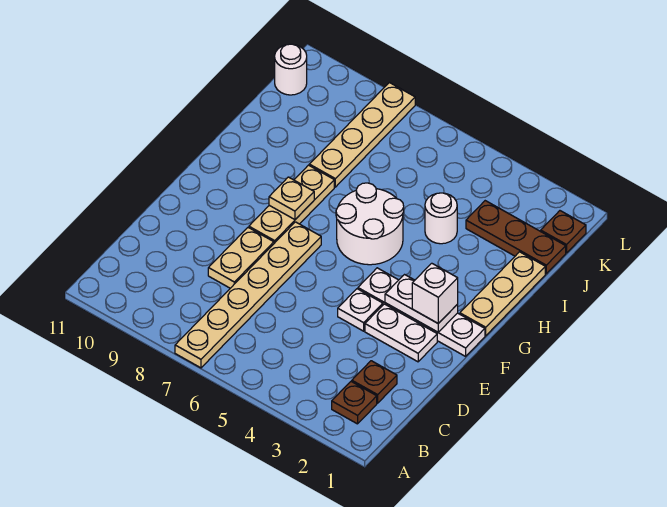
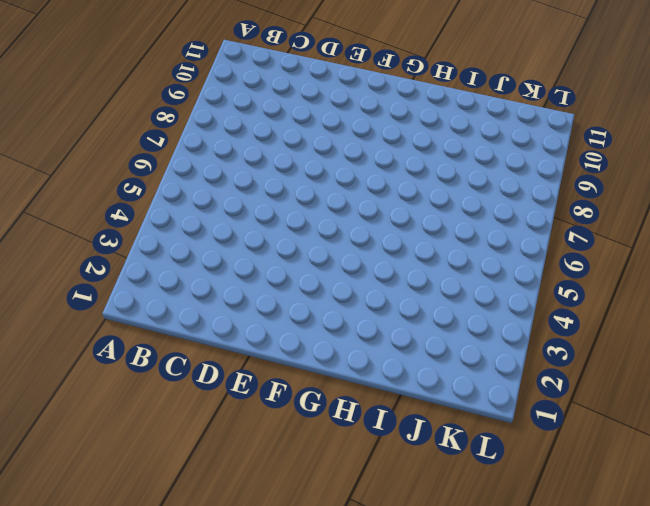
none -> tan 1x6 plate [175,222,321,368]
none -> brown 1x1 plate [332,381,377,424]
none -> brown 1x1 plate [352,361,397,403]

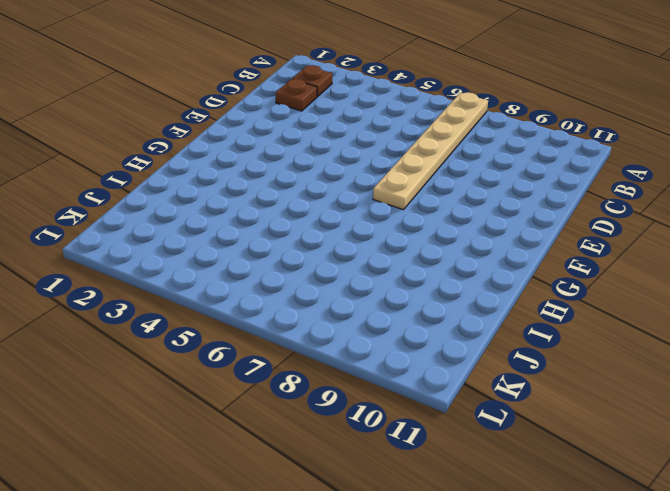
none -> tan 1x2 plate [208,228,274,288]
none -> white 1x2 plate [365,304,437,362]
none -> white 1x1 plate [338,289,383,331]

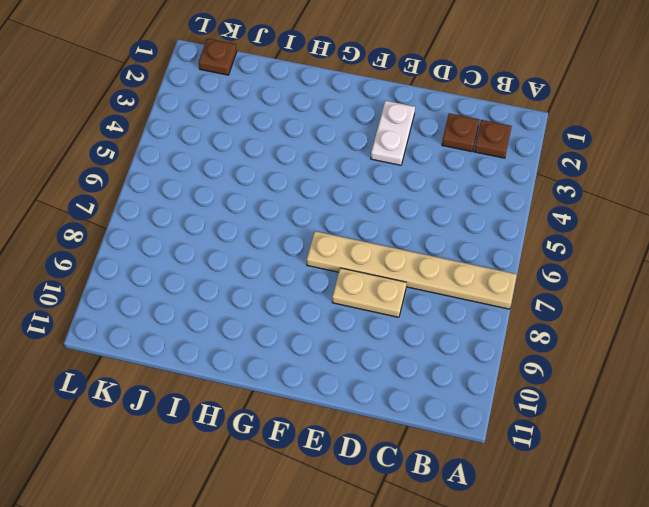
none -> white 1x1 plate [338,289,383,331]
none -> white 1x4 plate [358,268,485,356]
none -> tan 1x3 plate [249,165,334,243]

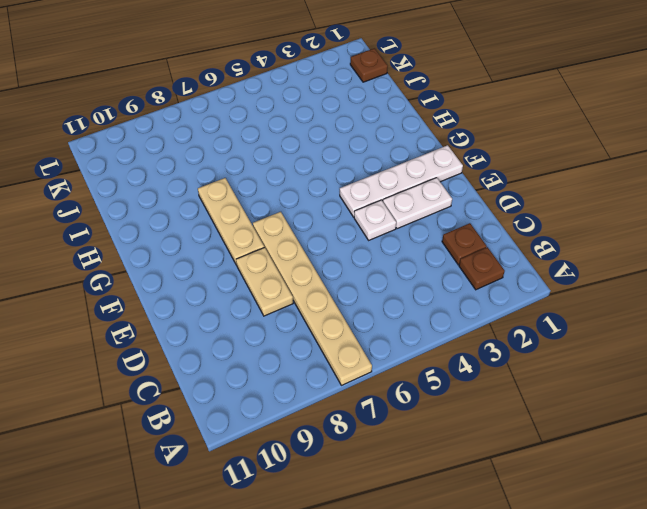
none -> tan 1x3 plate [460,252,545,336]
none -> white 2x2 round brick [336,183,404,265]
none -> white 1x1 round brick [425,193,457,244]

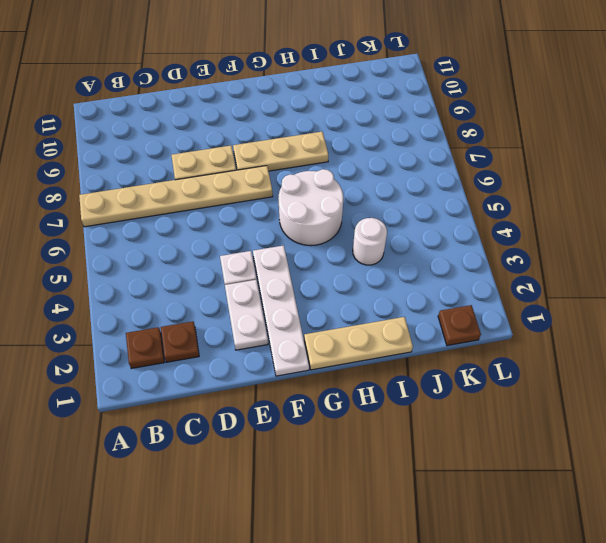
none -> tan 1x4 plate [309,83,415,187]
none -> brown 1x3 plate [466,201,566,274]
none -> white 1x1 round brick [275,44,307,95]

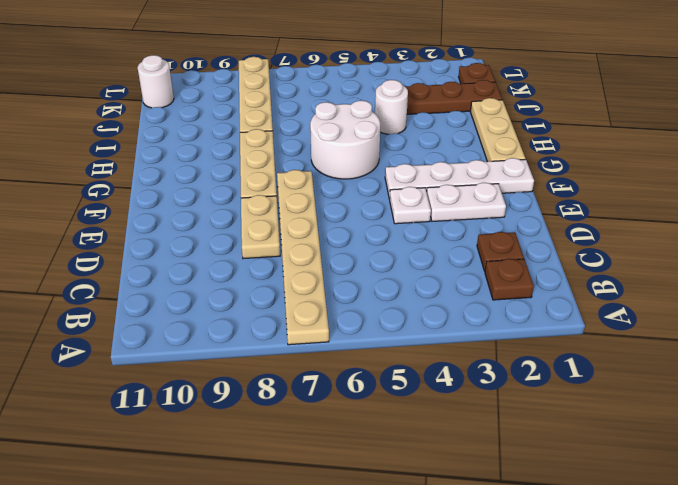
none -> white 1x2 plate [385,275,458,332]
none -> tan 1x1 plate [269,177,314,220]
none -> white 1x1 brick [412,263,458,324]

